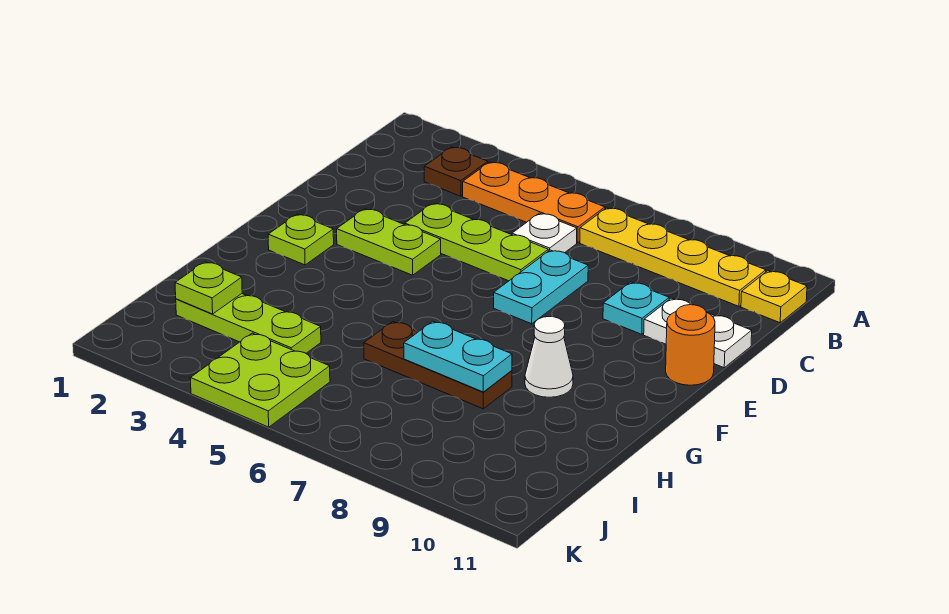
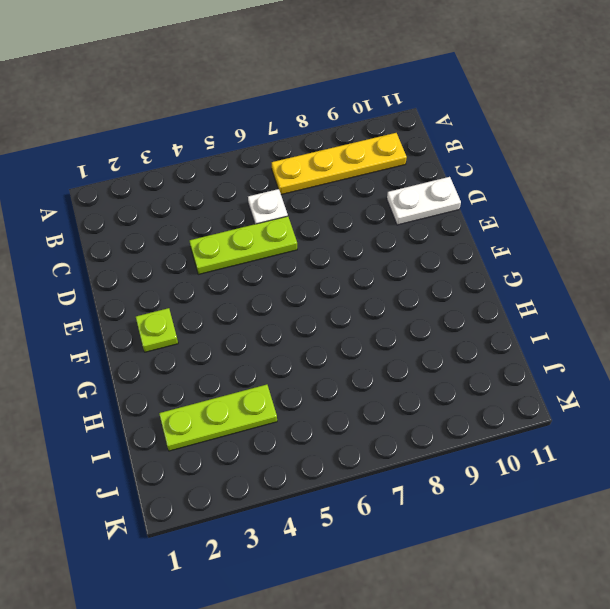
none -> brown 1x1 plate [424,147,488,196]
none -> orange 1x3 plate [463,162,605,243]
none -> yellow 1x1 plate [741,271,807,323]

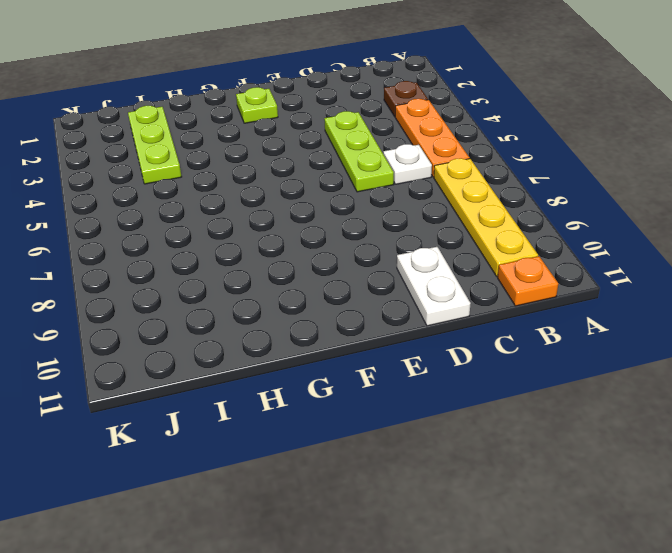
orange 1x1 plate [498,256,558,306] -> yellow 1x1 plate [741,271,807,323]
none -> cyan 1x2 plate [494,250,588,324]
none -> cyan 1x1 plate [603,282,669,334]
none -> lime 1x2 plate [337,209,441,275]

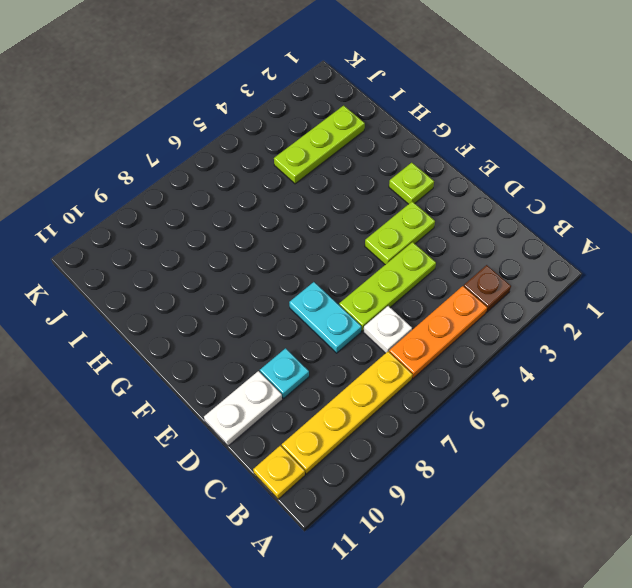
none -> orange 1x1 round brick [666,305,715,385]
none -> white 1x1 cone [525,317,573,397]
none -> brown 1x3 plate [364,322,512,409]

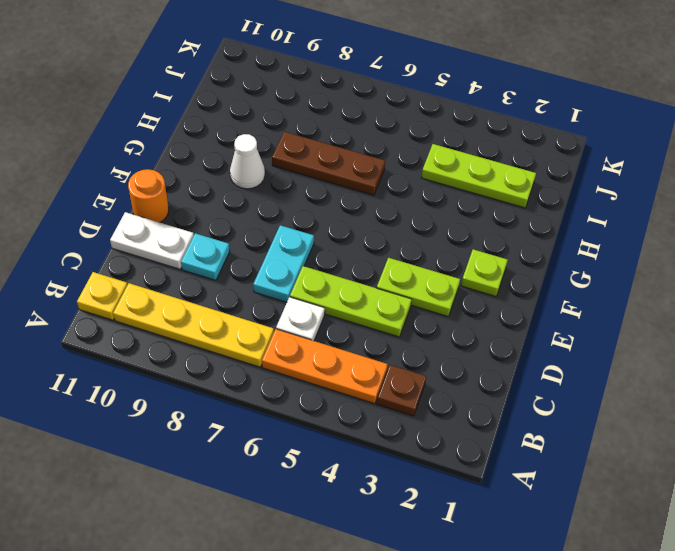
none -> lime 2x2 plate [190,333,330,427]
none -> cyan 1x2 plate [404,321,512,392]
none -> lime 1x1 plate [175,262,242,314]

